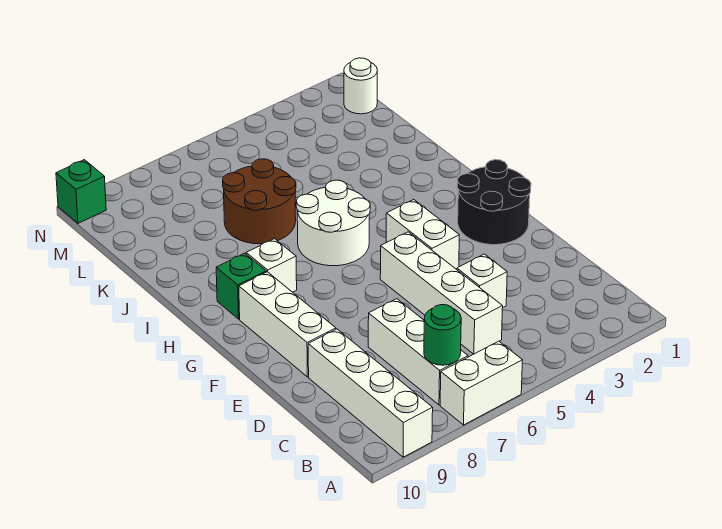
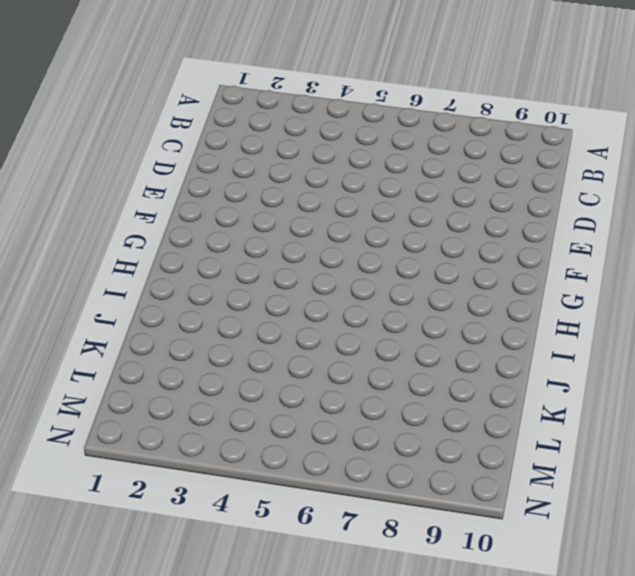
none -> white 1x2 brick [440,341,523,425]
none -> white 1x4 brick [308,329,433,457]
none -> white 1x3 brick [368,299,468,405]

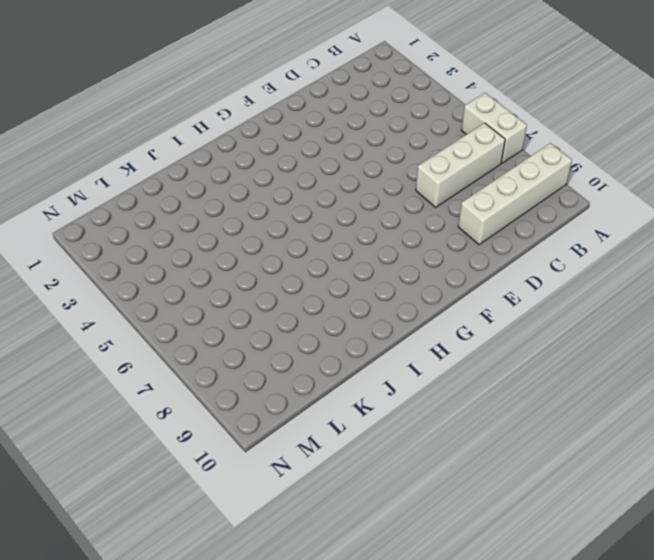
none -> white 1x4 brick [380,232,503,354]
none -> white 1x1 brick [457,254,507,307]
none -> white 1x3 brick [239,272,336,377]

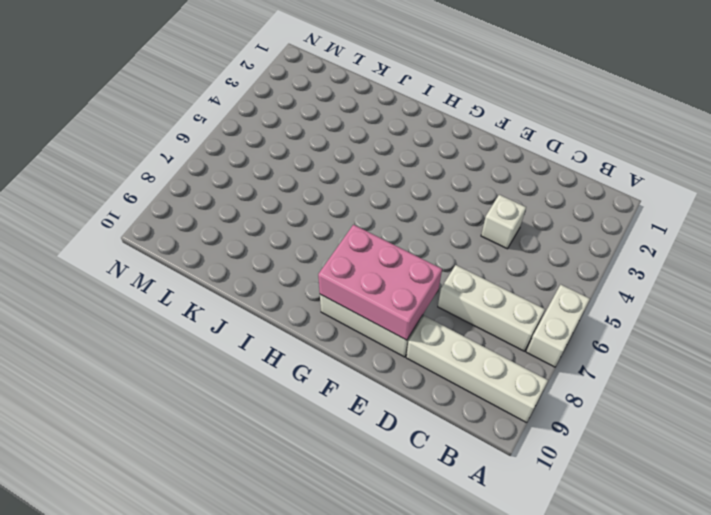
pink 2x3 brick [318,225,442,340] -> none
none -> white 1x4 brick [380,232,503,354]
none -> black 2x2 round brick [457,160,531,245]
none -> white 1x2 brick [386,200,459,270]

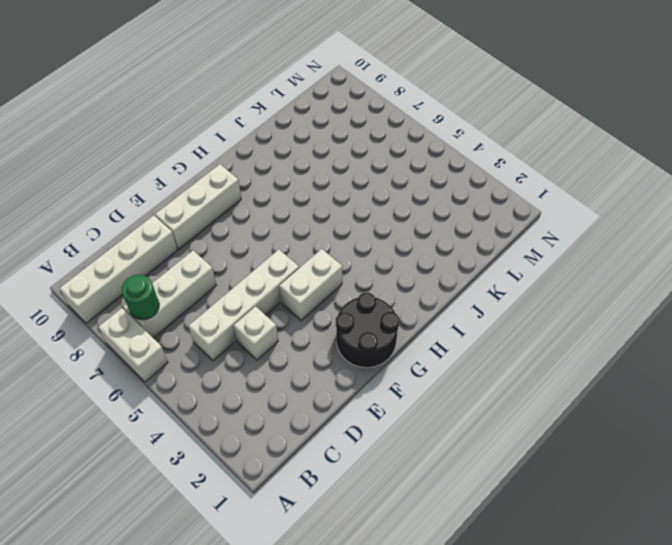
none -> white 2x2 round brick [296,180,370,266]
none -> white 1x1 brick [246,239,297,292]
none -> green 1x1 brick [216,253,266,319]

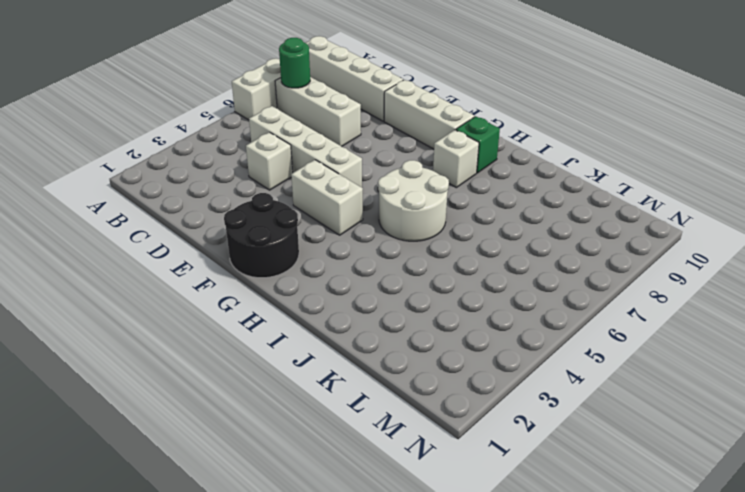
none -> brown 2x2 round brick [223,159,296,244]
none -> white 1x1 round brick [344,58,377,114]
none -> green 1x1 brick [56,160,106,223]

